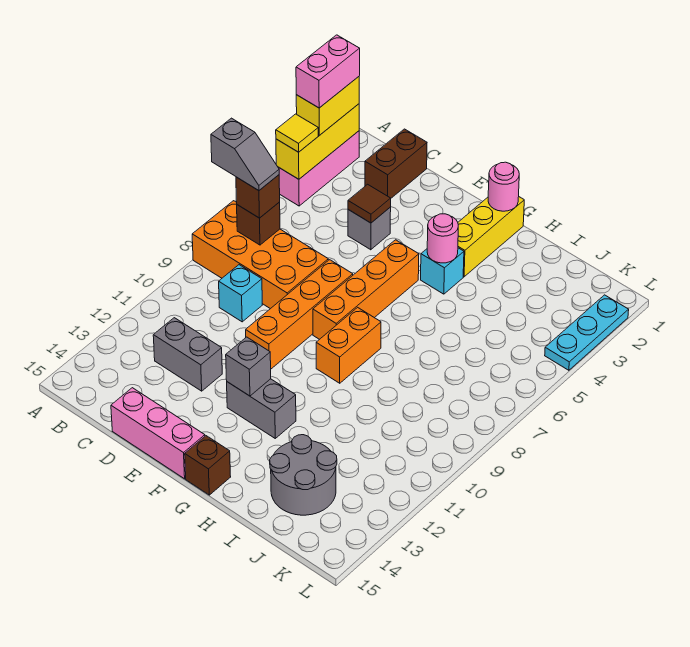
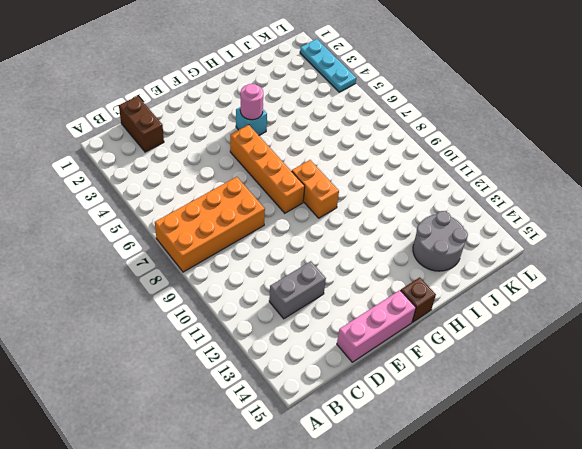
none -> pink 1x3 brick [278,131,359,206]
none -> cyan 1x1 brick [219,265,262,322]
none -> grey 1x1 brick [348,207,391,250]

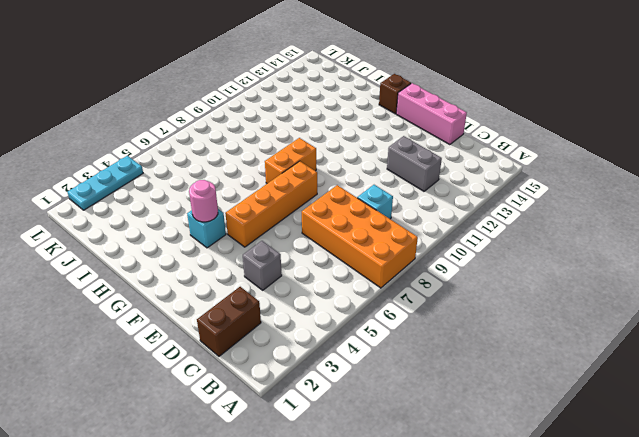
none -> pink 1x3 brick [278,131,359,206]
none -> orange 1x4 brick [246,260,353,369]
none -> grey 1x2 brick [227,379,296,438]

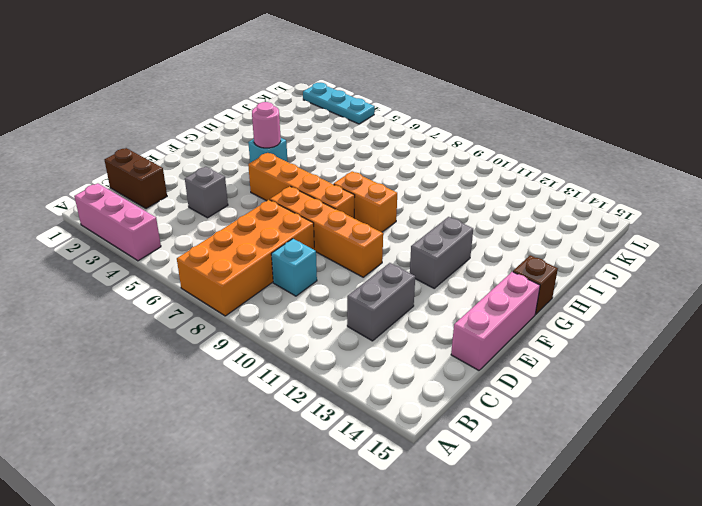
none -> yellow 1x3 brick [458,197,524,277]
none -> grey 2x2 round brick [270,435,337,515]
none -> yellow 1x3 brick [276,104,359,179]

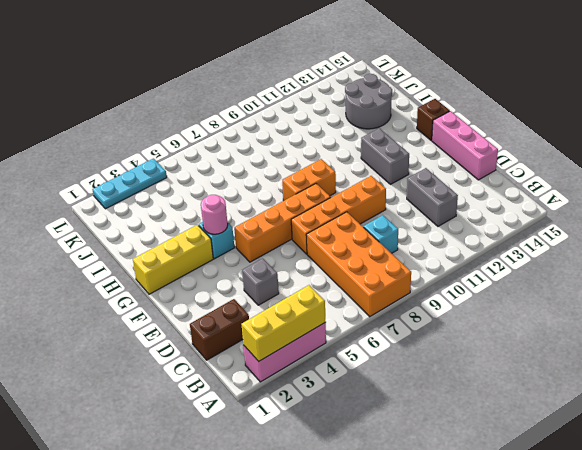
none -> brown 1x1 brick [237,202,280,245]
none -> brown 1x1 tile [348,184,391,223]
none -> grey 1x1 brick [226,337,271,396]

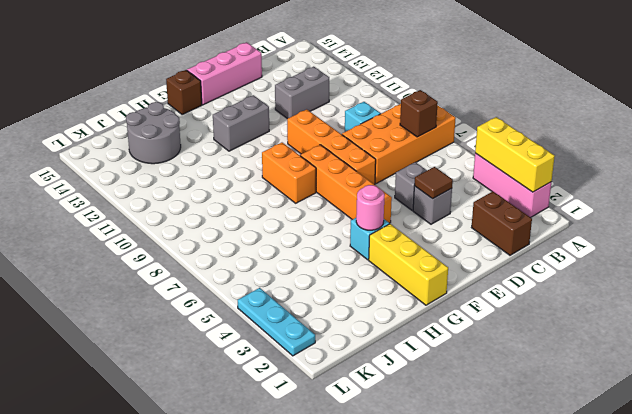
grey 1x1 brick [395,162,427,210] -> grey 1x1 brick moved to [226,337,271,396]
none -> pink 1x1 round brick [488,162,519,211]
none -> yellow 1x2 brick [296,77,359,135]
none -> yellow 1x1 tile [276,114,318,152]

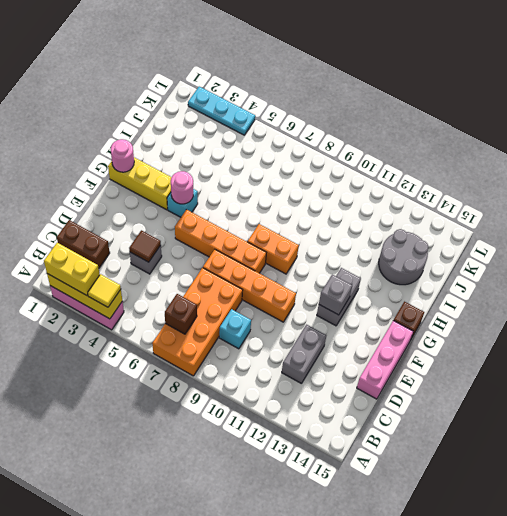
none -> brown 1x1 brick [236,175,280,218]
none -> pink 1x2 brick [296,35,360,108]
none -> grey 1x2 slope [211,118,279,191]

